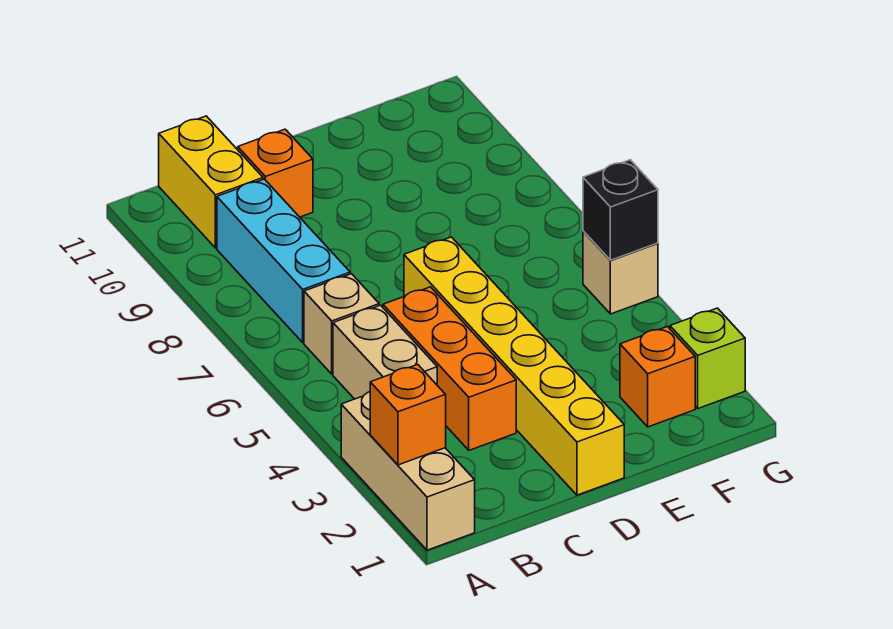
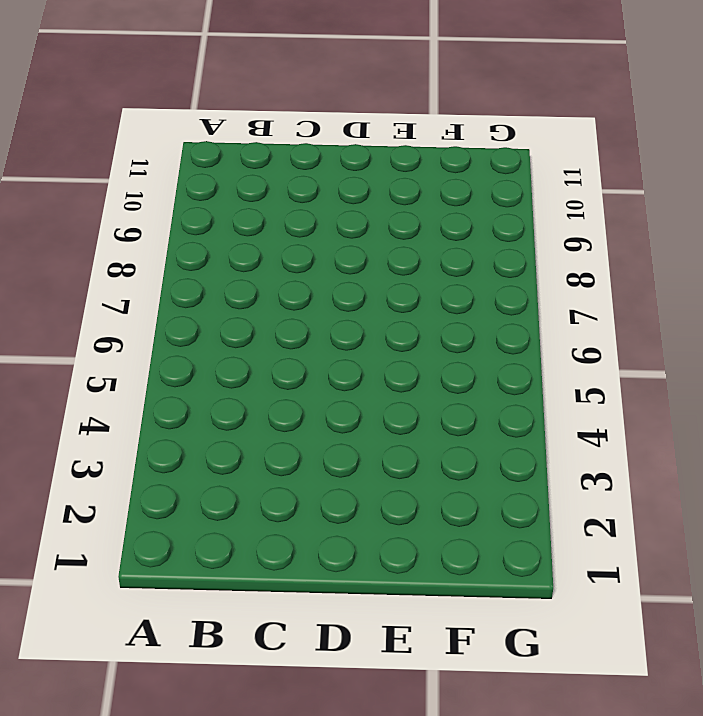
none -> tan 1x3 brick [341,392,475,550]
none -> tan 1x2 brick [333,305,437,399]
none -> tan 1x1 brick [304,274,379,374]

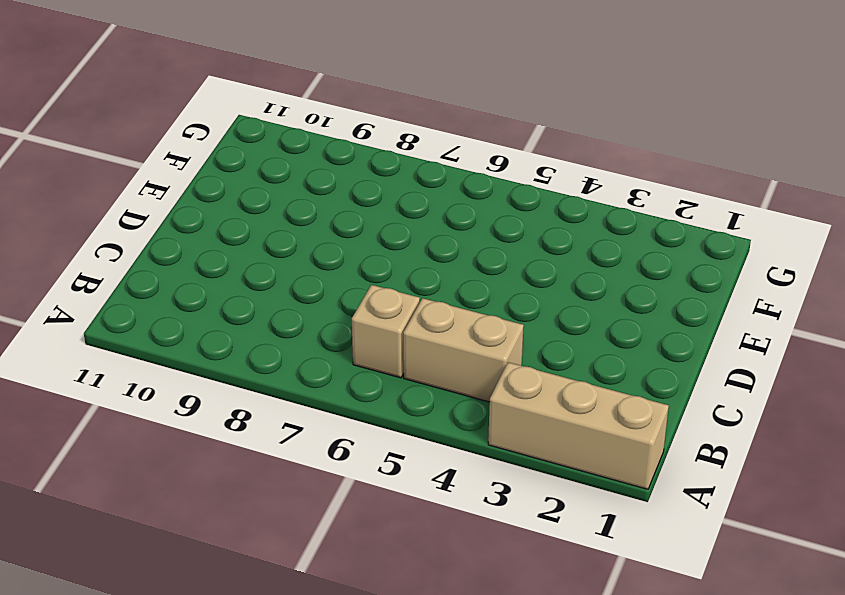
none -> cyan 1x3 brick [217,179,350,342]
none -> yellow 1x2 brick [159,116,263,248]
none -> orange 1x3 brick [383,287,516,450]

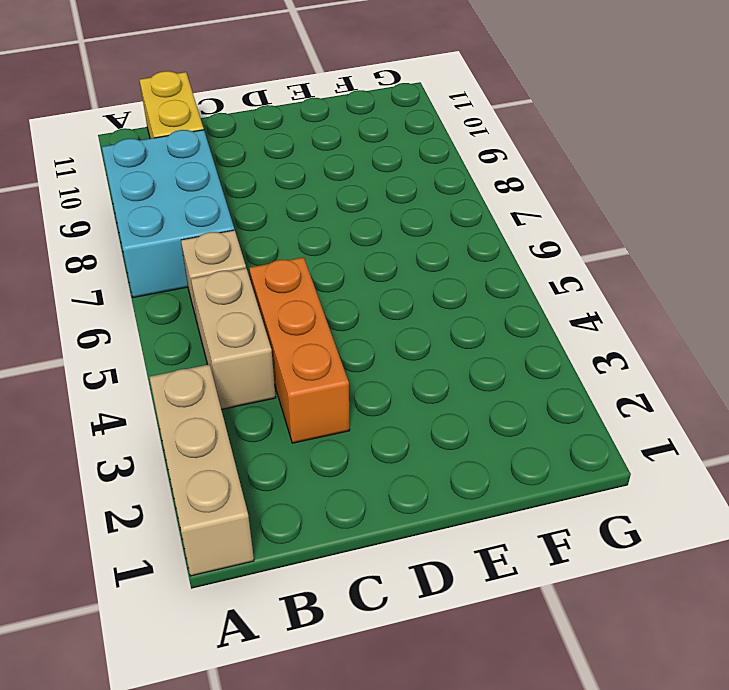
cyan 2x3 brick [102,130,234,298] -> cyan 1x3 brick [217,179,350,342]
none -> orange 1x1 brick [238,129,313,217]
none -> yellow 1x6 brick [404,237,624,495]
none -> orange 1x1 brick [620,327,695,427]

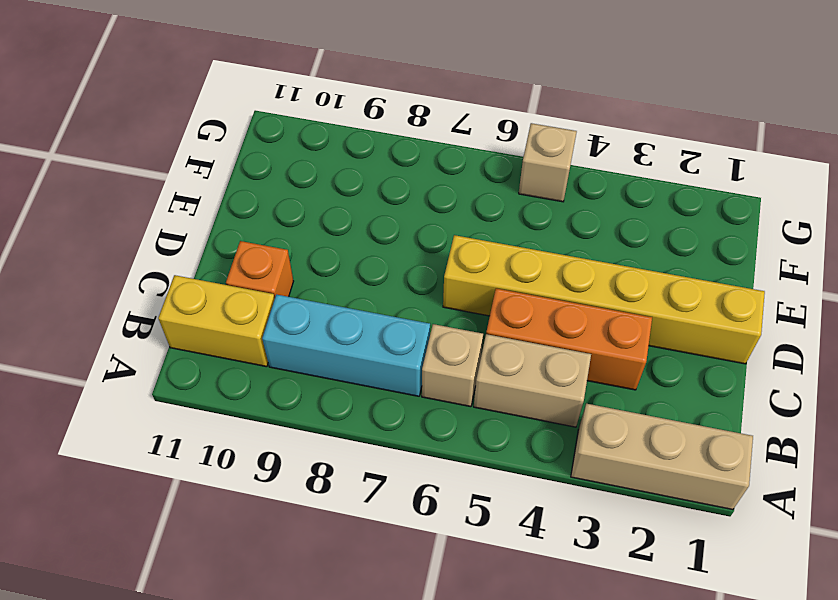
none -> orange 1x1 brick [620,327,695,427]
none -> lime 1x1 brick [670,308,745,408]
none -> orange 1x1 brick [370,365,446,465]

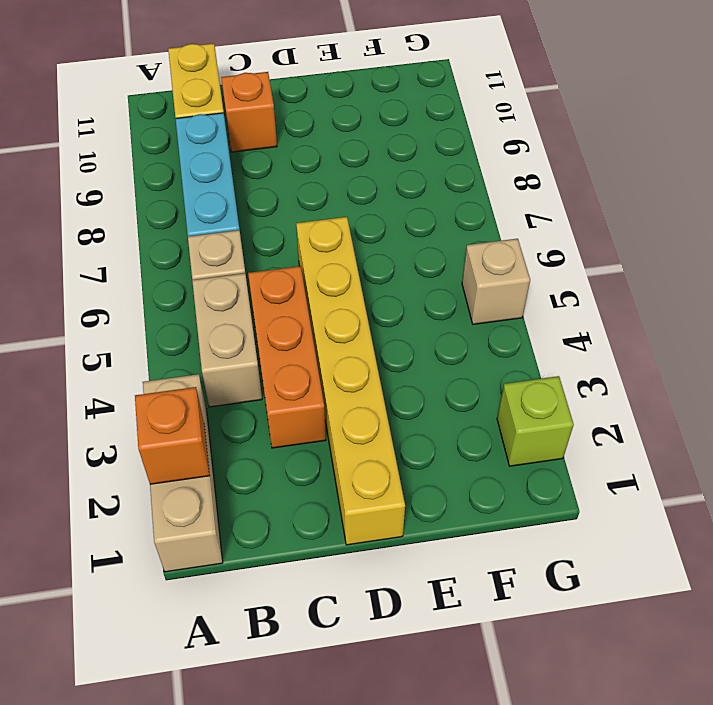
none -> orange 1x1 brick [620,327,695,427]
none -> black 1x1 brick [583,160,658,260]

